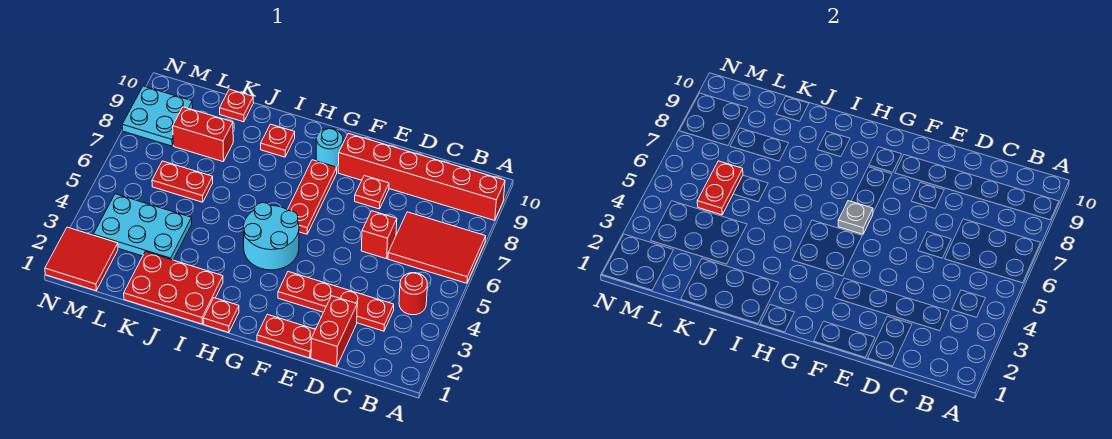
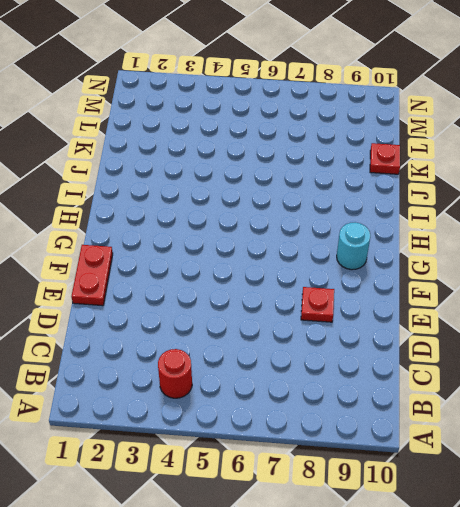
none -> red 2x3 tile [388,212,486,283]
none -> red 1x6 brick [338,133,505,220]
none -> red 1x4 plate [278,272,394,331]

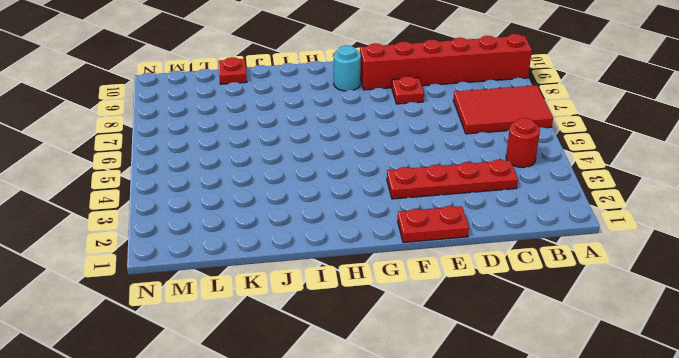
none -> red 1x2 brick [311,296,357,367]
none -> red 1x1 brick [361,211,397,259]
none -> cyan 2x2 round brick [243,203,299,270]

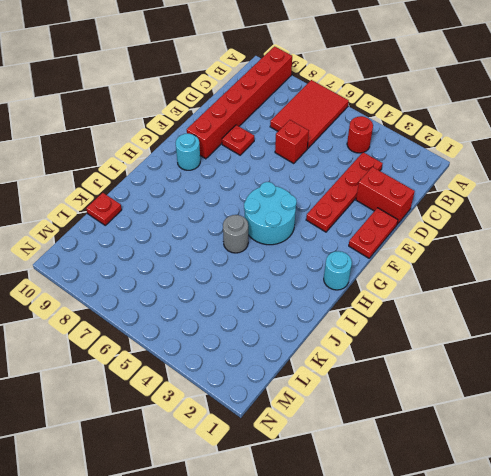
cyan 1x1 round brick [324,251,352,290] -> red 1x1 plate [203,298,239,333]
grey 1x1 round brick [223,215,248,253] -> none
none -> red 1x3 plate [288,160,337,234]
none -> red 2x3 plate [124,252,223,324]
none -> red 1x1 plate [261,124,295,157]

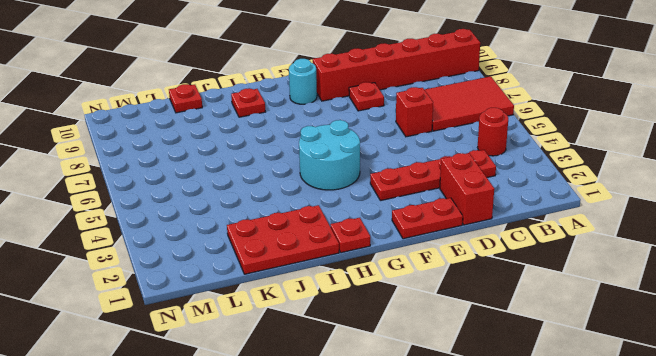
none -> red 1x3 plate [288,160,337,234]
none -> cyan 2x3 plate [93,194,192,260]
none -> red 1x2 plate [152,161,213,202]

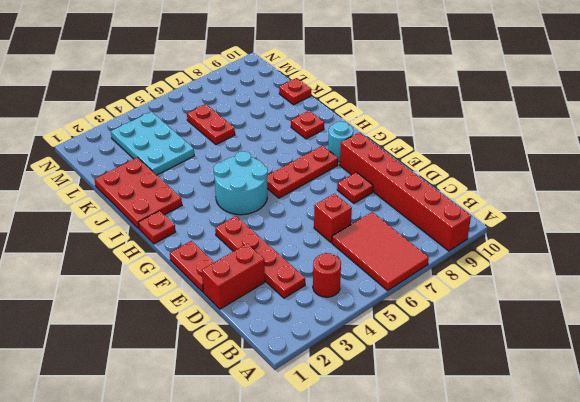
none -> red 1x2 brick [173,107,233,162]
none -> red 2x2 tile [45,227,118,291]
none -> cyan 2x2 plate [122,86,193,146]

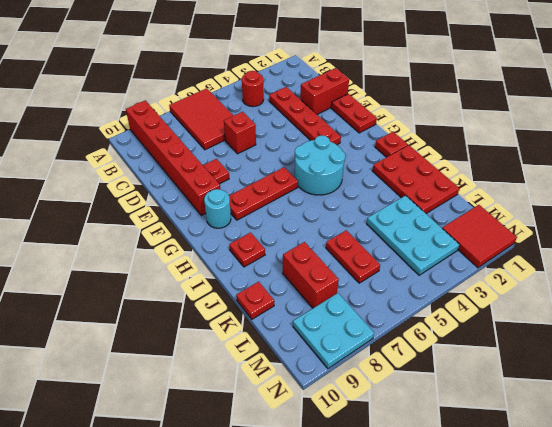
none -> grey 1x1 plate [838,201,873,234]
none -> red 1x2 plate [697,161,743,215]

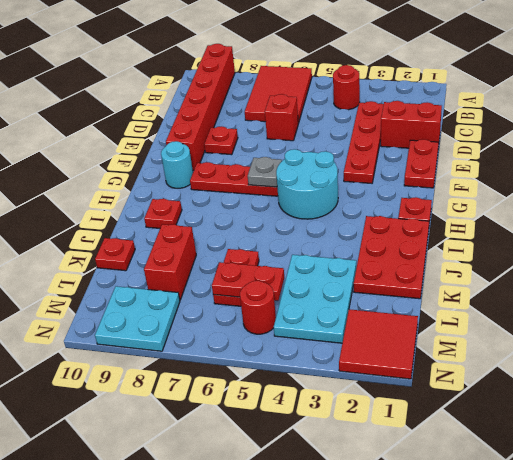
red 1x1 round brick [240,281,276,334] -> none

